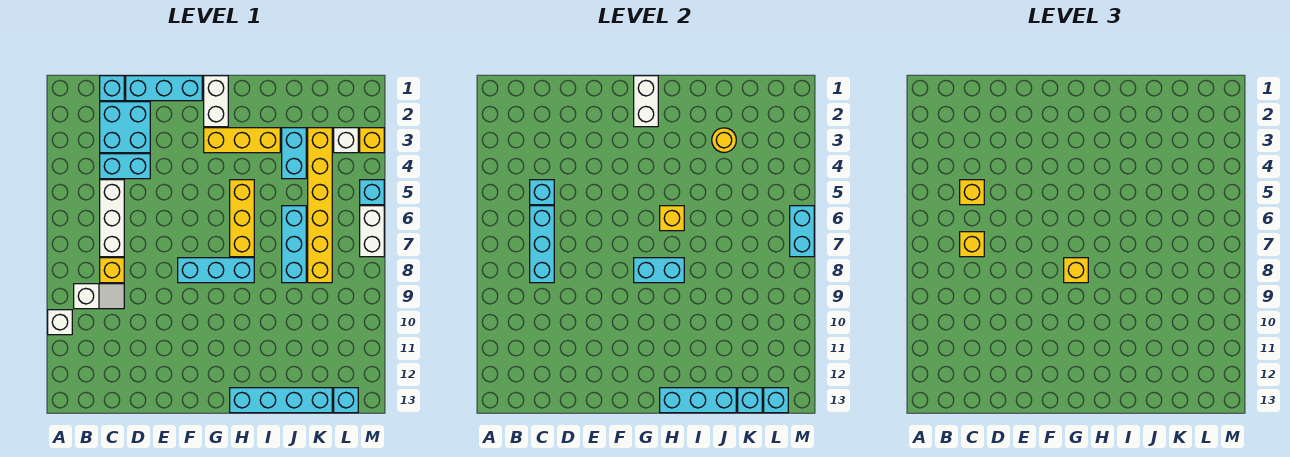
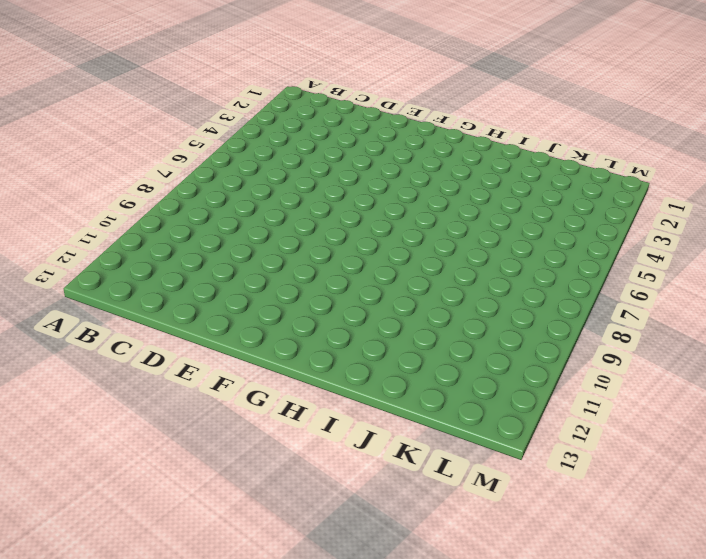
none -> white 1x1 brick [48,310,72,335]
none -> white 1x2 slope [74,284,124,309]
none -> cyan 1x1 brick [100,76,124,101]
none -> cyan 2x2 brick [100,102,150,153]

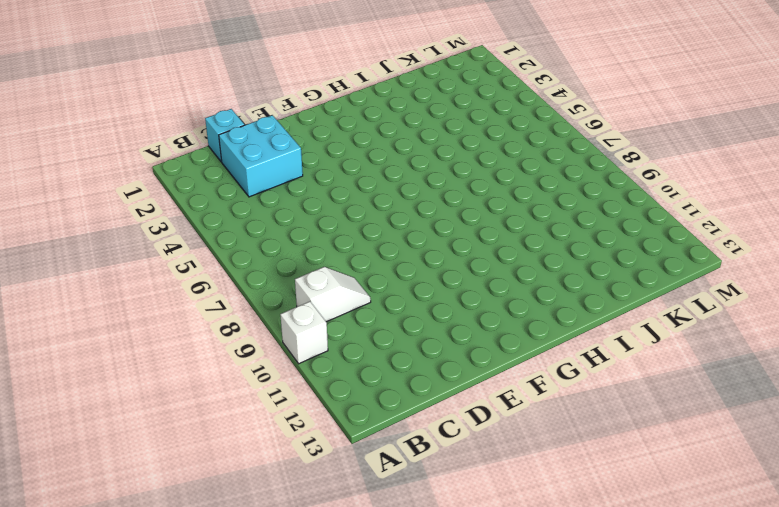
none -> cyan 1x2 brick [100,154,150,179]
none -> white 1x3 brick [100,180,124,257]
none -> yellow 1x1 brick [100,258,124,283]
none -> cyan 1x3 brick [126,76,202,101]

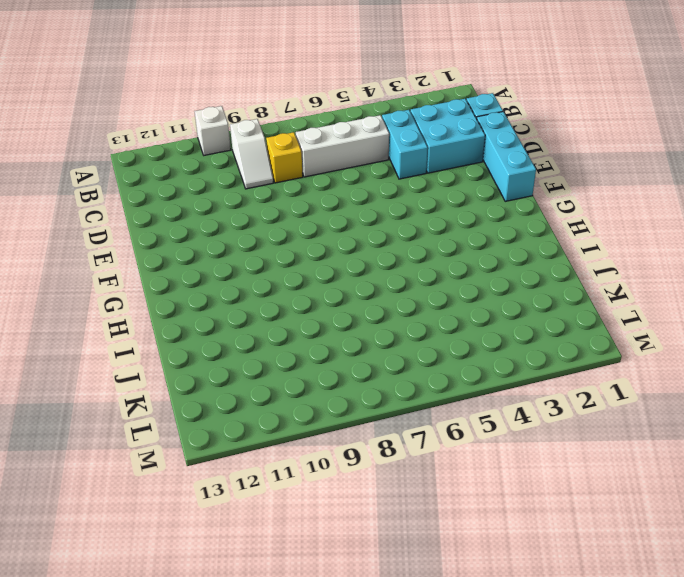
none -> cyan 1x3 brick [178,258,254,283]
none -> white 1x2 brick [204,76,228,127]
none -> yellow 1x3 brick [204,128,280,153]
none -> yellow 1x3 brick [230,180,254,257]

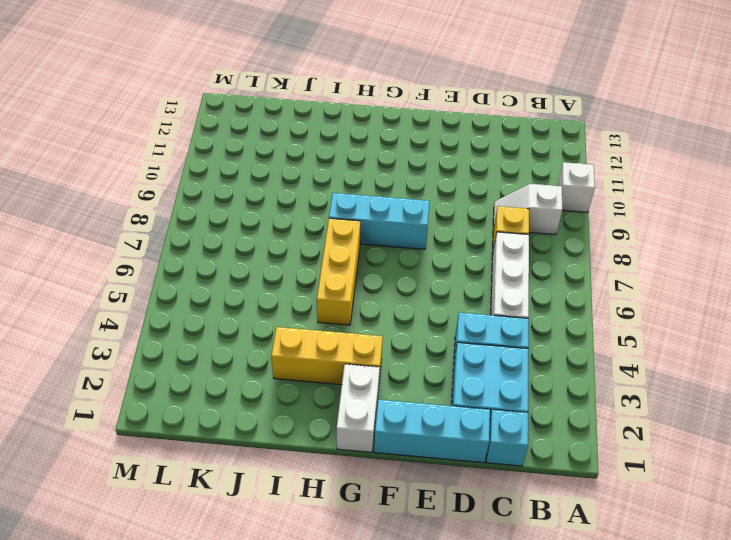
none -> cyan 1x4 brick [230,388,332,413]
none -> cyan 1x2 brick [282,128,306,179]
none -> cyan 1x3 brick [282,206,306,283]
none -> yellow 1x6 brick [308,128,332,283]

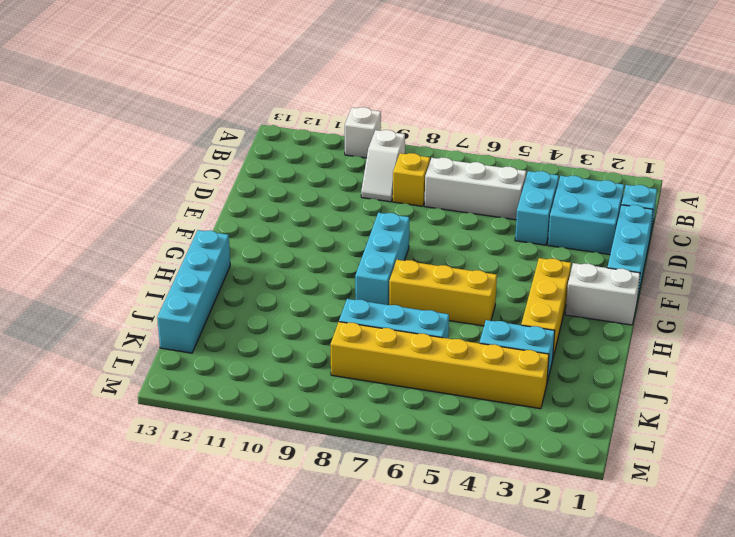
none -> white 1x1 brick [334,128,358,153]
none -> cyan 1x1 brick [334,388,358,413]
none -> yellow 1x1 brick [360,128,384,153]
none -> cyan 1x1 brick [360,180,384,205]

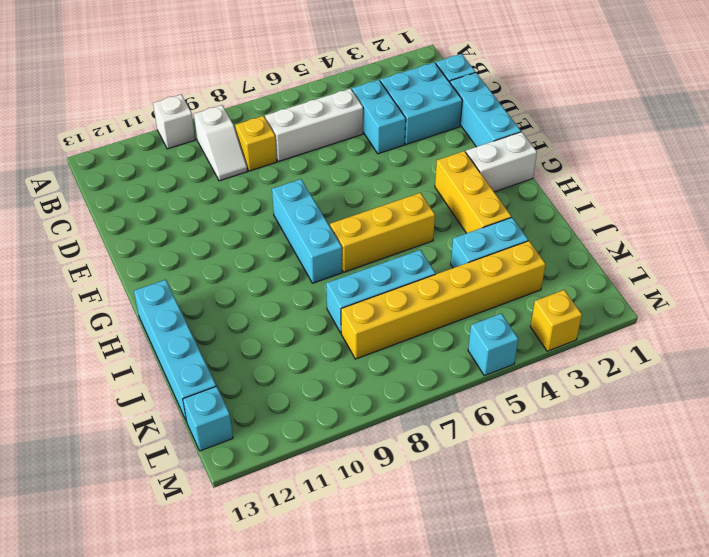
none -> white 1x1 brick [334,128,358,153]
none -> white 1x2 brick [360,206,384,257]
none -> cyan 1x1 brick [530,180,554,205]
none -> cyan 1x3 brick [530,206,554,283]

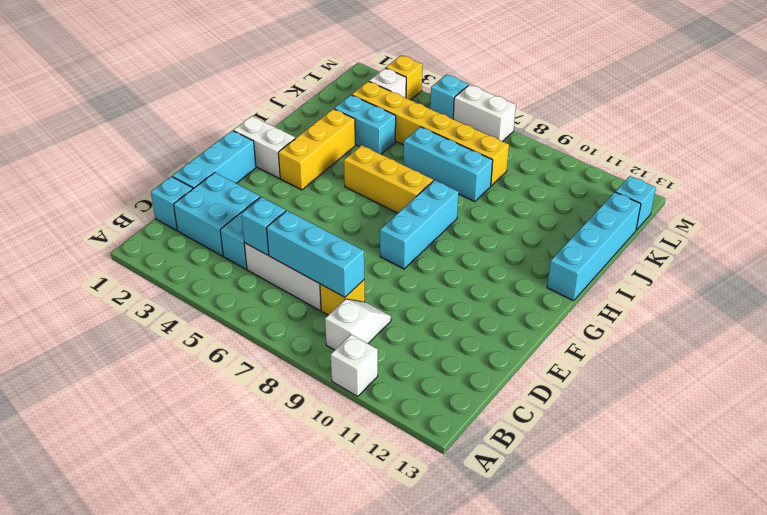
none -> white 1x2 brick [634,76,658,127]
none -> cyan 1x2 brick [634,258,684,283]
none -> yellow 1x1 brick [660,206,684,231]
none -> cyan 1x3 brick [660,388,736,413]

